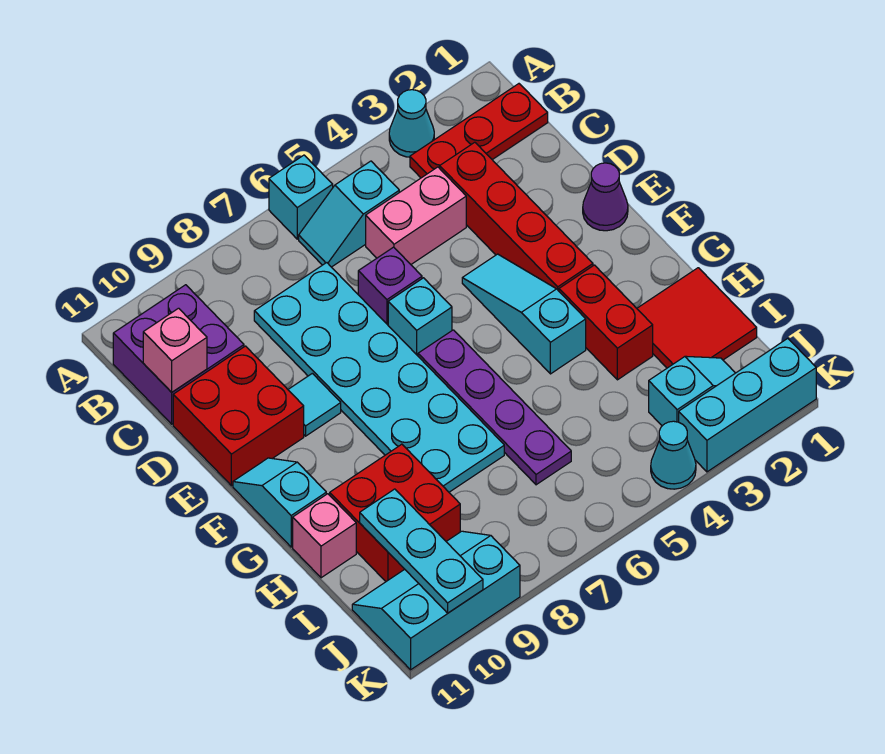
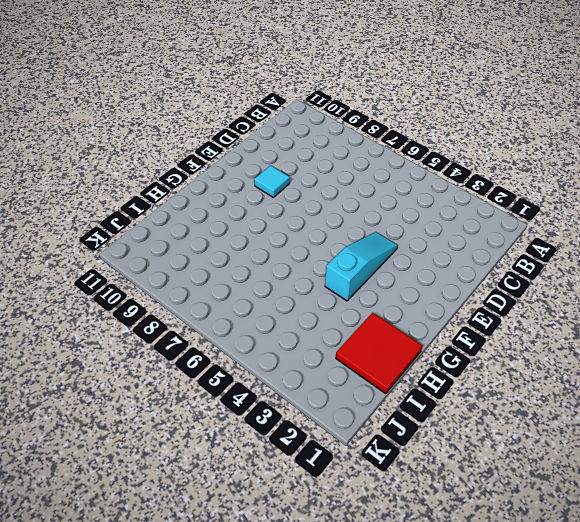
none -> cyan 1x1 cone [389,90,434,157]
none -> cyan 1x1 brick [269,155,333,239]
none -> red 1x3 plate [410,84,548,178]

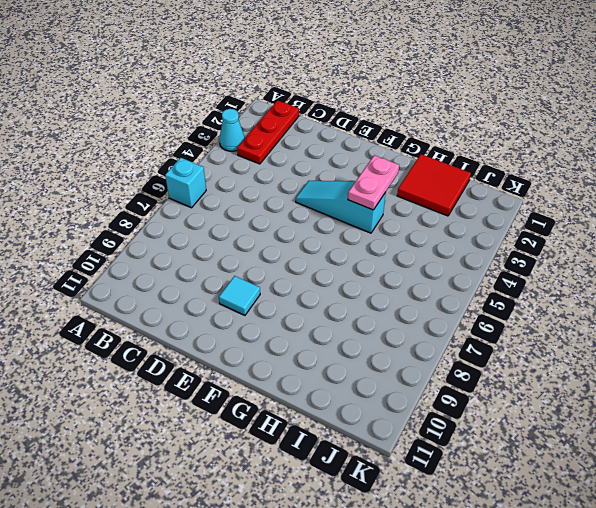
pink 1x2 plate [348,155,399,210] -> none
none -> cyan 1x2 slope [299,161,399,267]
none -> purple 2x2 brick [113,285,244,424]
none -> red 1x4 brick [440,142,593,291]

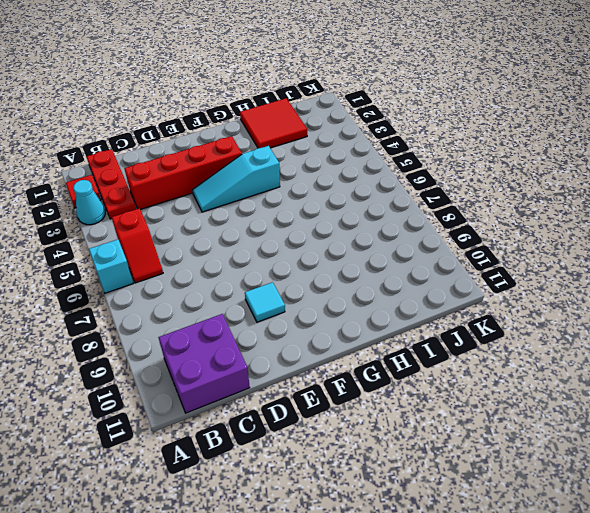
red 1x1 tile [66,175,101,208] -> none
red 1x2 slope [112,208,163,283] -> cyan 1x2 slope [299,161,399,267]
none -> pink 1x2 brick [366,167,466,264]
none -> cyan 2x6 plate [254,263,504,492]
none -> purple 1x1 brick [358,247,422,325]

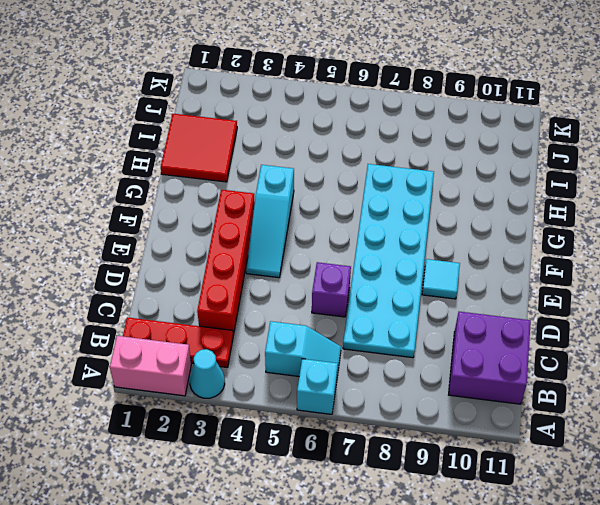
pink 1x2 brick [110,336,191,396] -> pink 1x2 brick moved to [366,167,466,264]
none -> red 2x2 brick [173,346,304,486]
none -> purple 1x1 cone [583,163,628,231]
none -> cyan 1x1 brick [388,278,452,356]

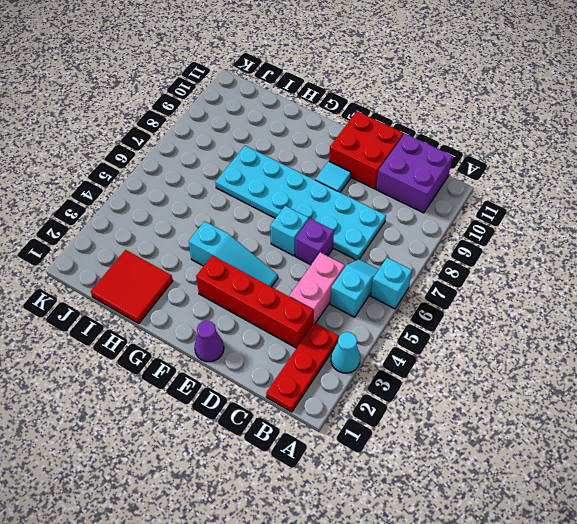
none -> purple 1x4 plate [418,330,571,485]
none -> cyan 1x2 slope [233,458,326,547]
none -> red 1x2 brick [559,265,653,380]

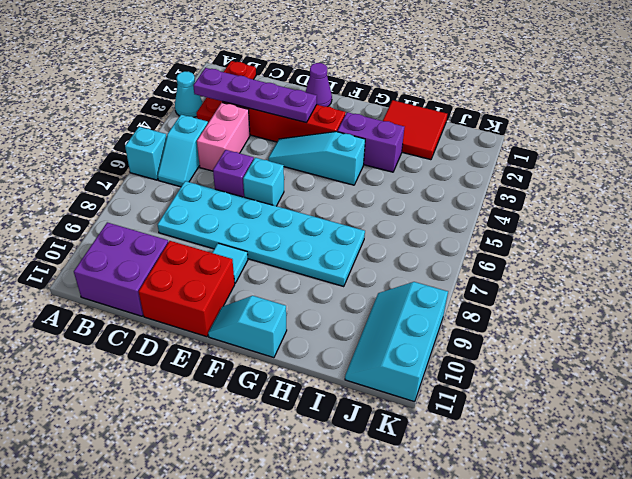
purple 1x4 plate [193,68,317,123] -> purple 1x4 plate moved to [418,330,571,485]
purple 1x2 brick [337,112,404,172] -> red 1x2 brick [559,265,653,380]
none -> red 2x2 brick [330,444,460,581]
none -> pink 1x1 brick [293,494,356,578]
none -> cyan 1x2 slope [649,356,735,426]

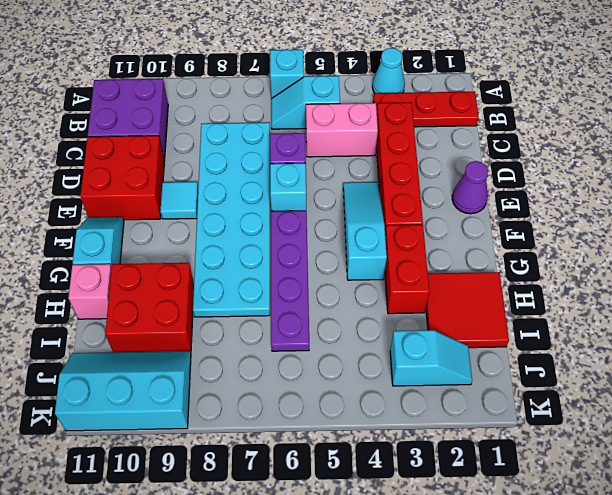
none -> cyan 1x3 brick [679,338,816,472]
none -> cyan 1x1 cone [651,421,696,489]
none -> pink 1x1 brick [143,308,207,392]

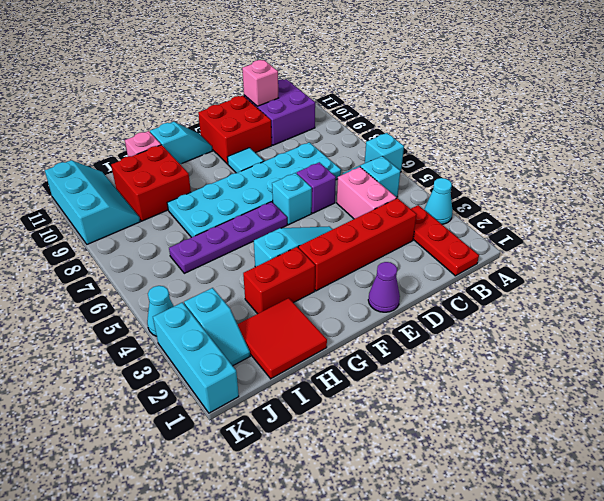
none -> cyan 1x3 plate [360,489,483,613]

